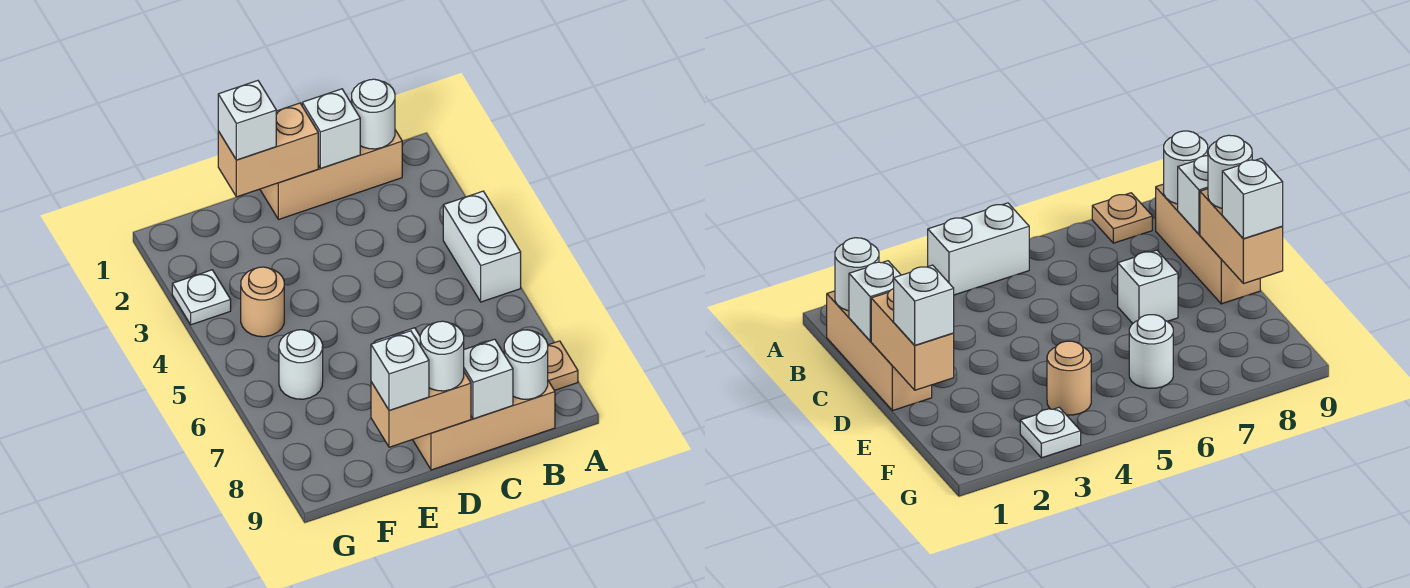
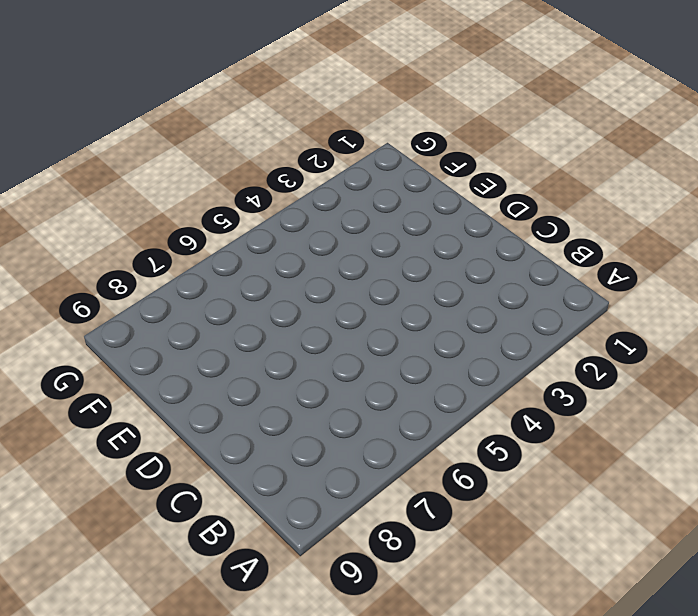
none -> white 1x2 brick [443,191,521,302]
none -> tan 1x1 plate [548,341,578,390]
none -> tan 1x3 brick [260,130,402,220]

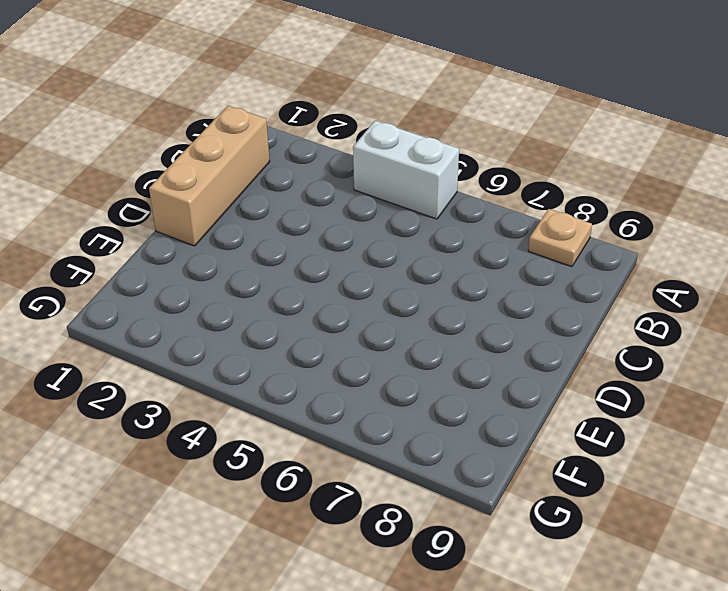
none -> tan 1x3 brick [413,381,555,470]
none -> white 1x1 brick [1118,250,1178,323]
none -> tan 1x1 round brick [241,267,284,337]

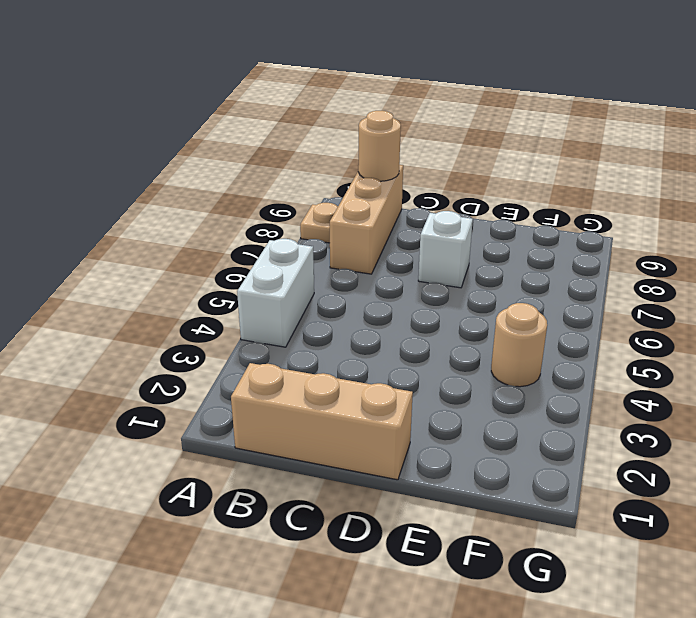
tan 1x3 brick [330,165,403,274] -> tan 1x3 brick turned to [413,381,555,470]
tan 1x1 round brick [358,111,401,181] -> white 1x1 round brick [504,330,548,399]
none -> white 1x1 round brick [279,330,323,399]
none -> white 1x1 plate [172,270,231,325]
none -> white 1x1 round brick [352,79,395,149]

